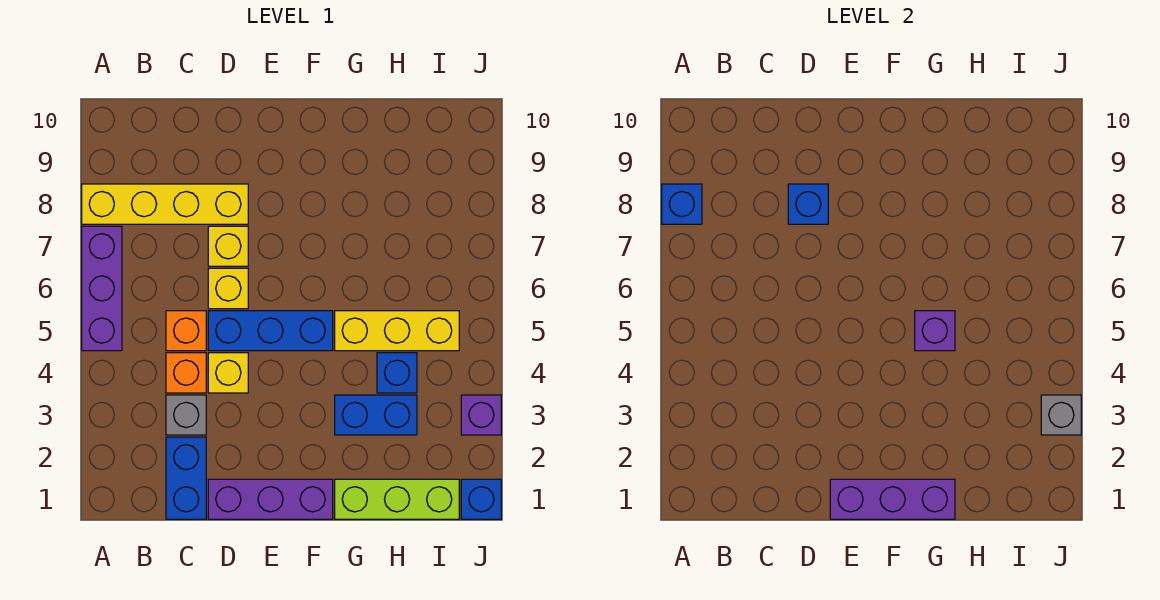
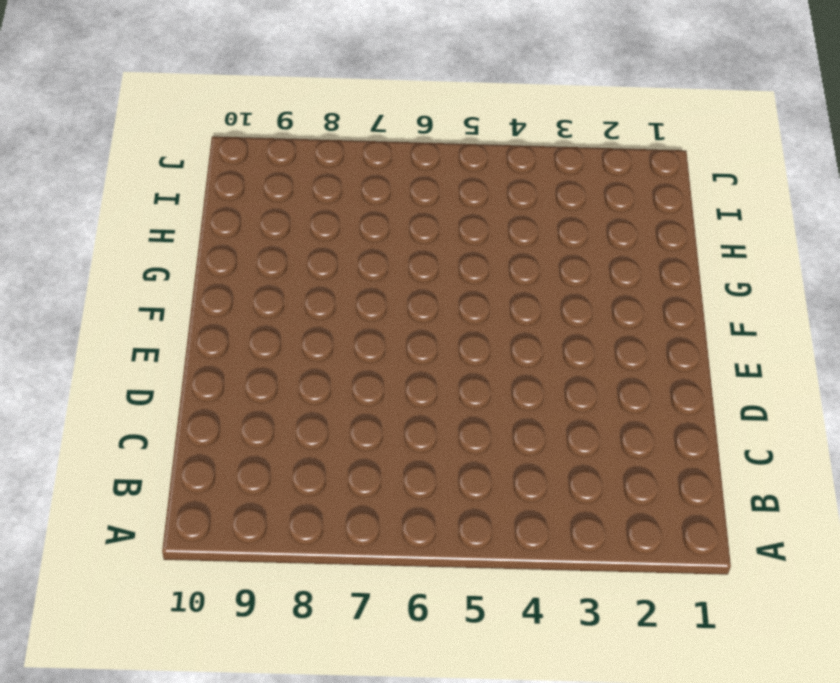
none -> purple 1x3 brick [82,226,122,351]
none -> yellow 1x4 brick [82,184,248,224]
none -> blue 1x2 brick [166,437,206,519]

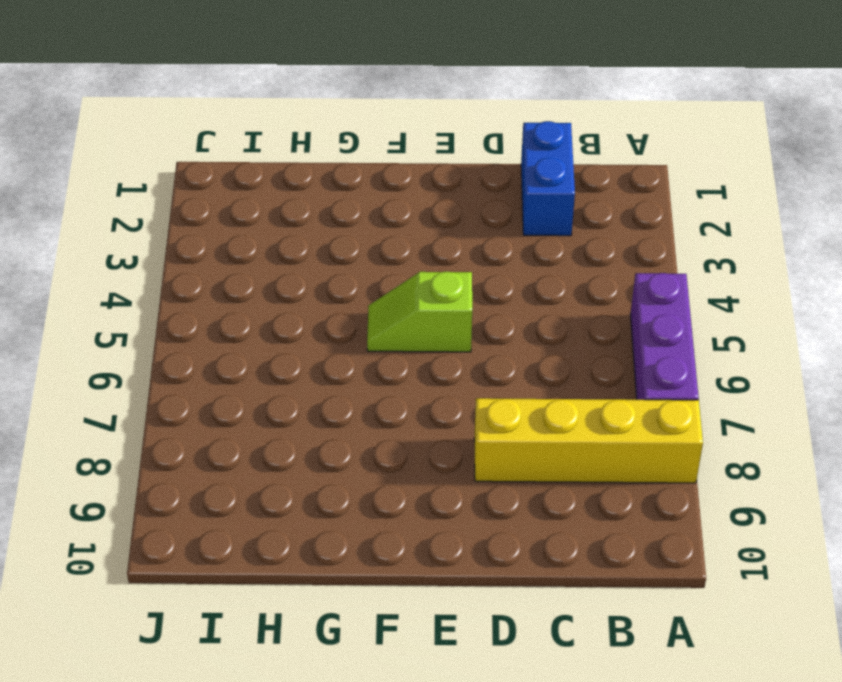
lime 1x2 slope [367,272,472,352] -> blue 1x3 brick [208,311,333,351]
none -> grey 1x1 brick [166,395,206,435]
none -> orange 1x1 brick [166,353,206,393]
none -> orange 1x1 brick [166,311,206,351]

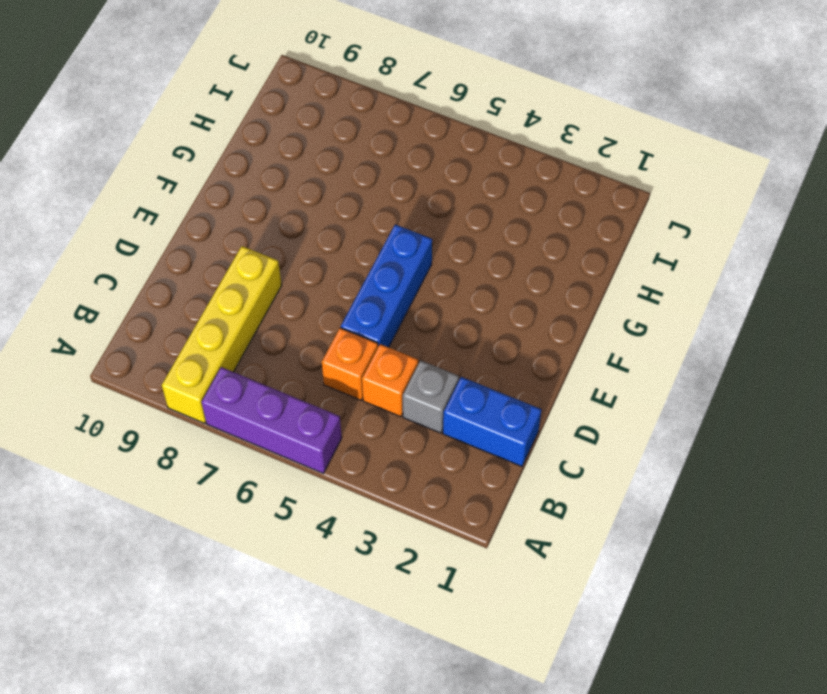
none -> purple 1x3 brick [208,479,333,519]
none -> yellow 1x1 brick [208,353,248,393]
none -> yellow 1x1 brick [208,268,248,309]

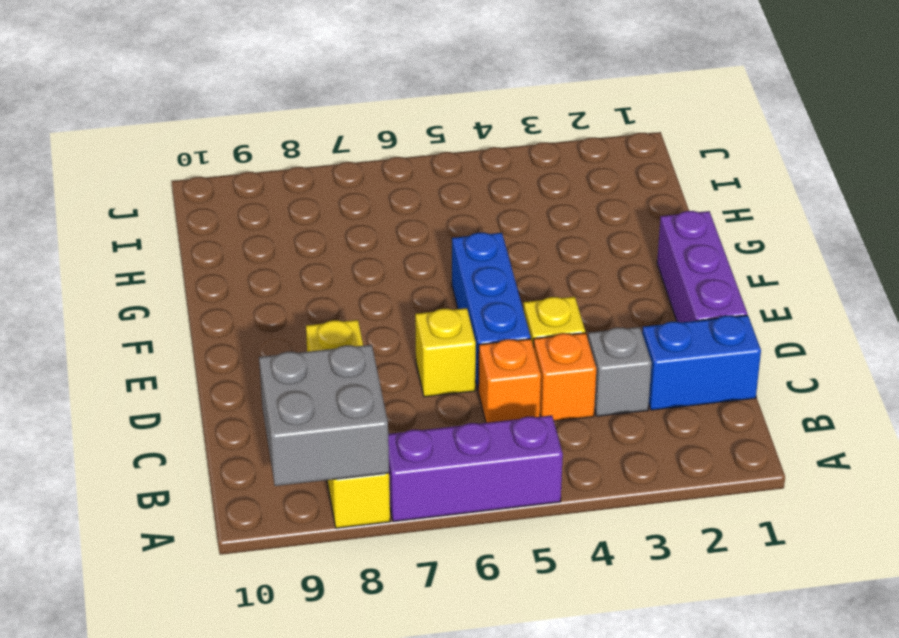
grey 2x2 brick [259,345,389,486] -> blue 1x1 brick [662,184,702,224]
none -> yellow 1x1 brick [208,226,248,266]
none -> lime 1x3 brick [335,479,459,519]
none -> blue 1x2 brick [335,395,417,435]

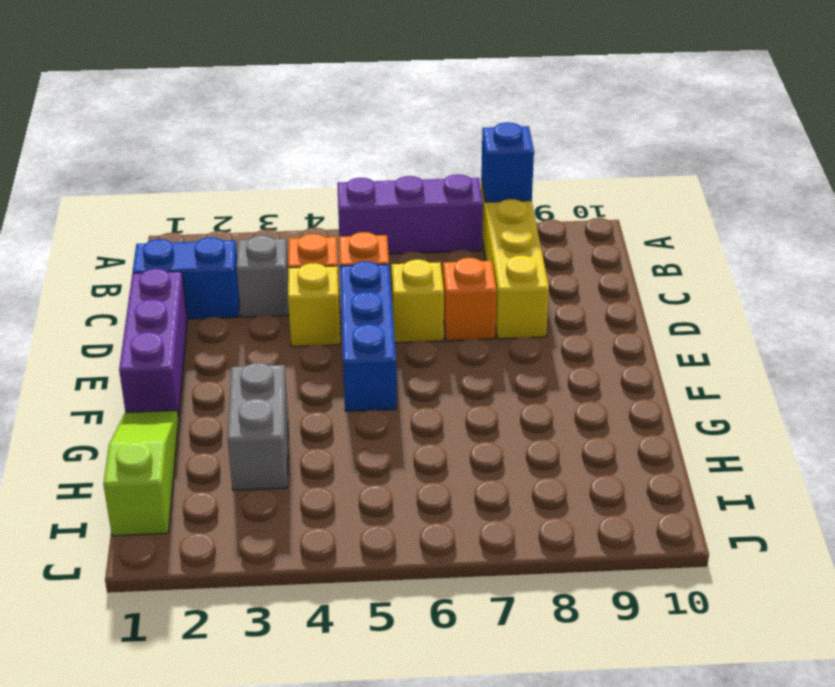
orange 1x1 brick [443,258,497,341] -> yellow 1x1 brick [208,226,248,266]
lime 1x3 slope [103,411,179,536] -> lime 1x3 brick [335,479,459,519]
grey 1x2 brick [228,363,288,490] -> blue 1x2 brick [335,395,417,435]
none -> yellow 1x3 brick [335,311,459,351]
none -> blue 1x1 brick [377,353,417,393]
none -> blue 1x1 brick [461,479,501,519]

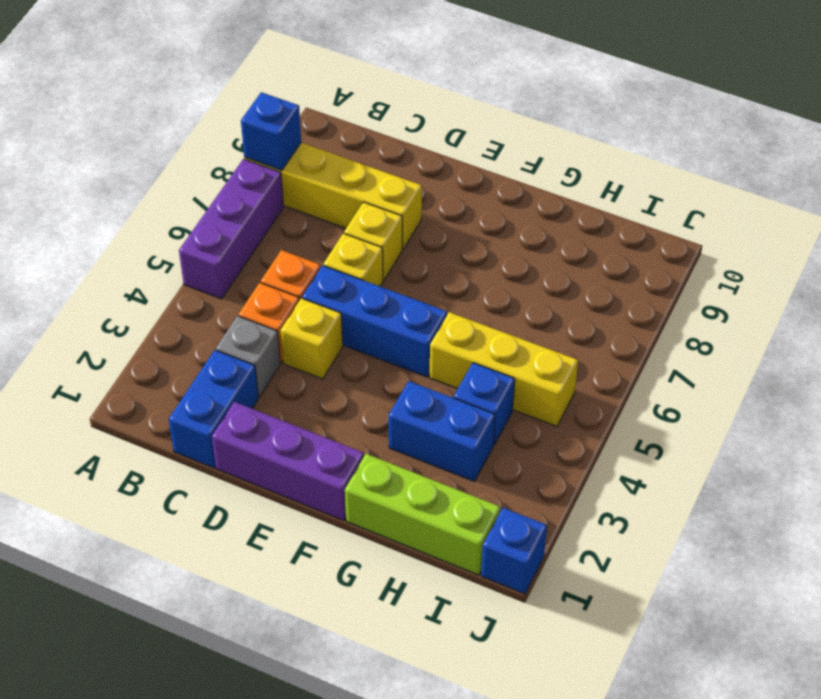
none -> purple 1x1 brick [461,395,501,435]
none -> blue 1x1 brick [788,184,828,224]
none -> purple 1x3 brick [830,479,955,519]

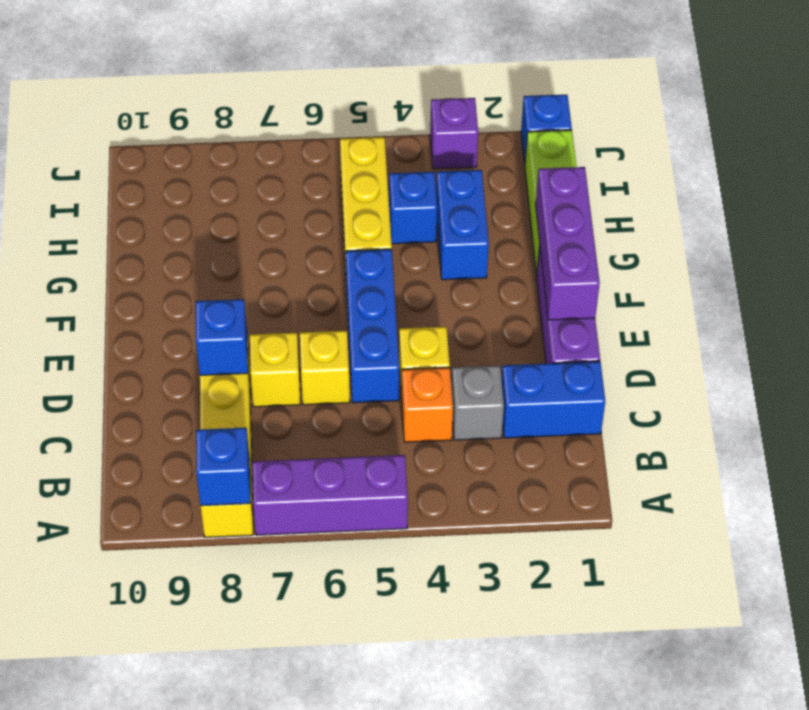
none -> orange 1x1 brick [166,311,206,351]
none -> purple 1x1 brick [915,311,955,351]
none -> grey 1x1 brick [1041,395,1081,435]

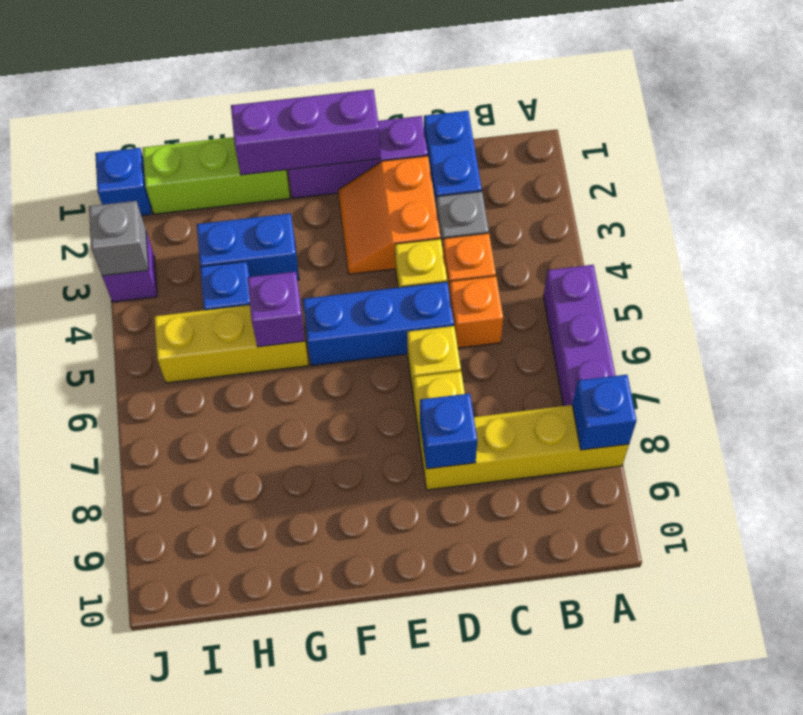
orange 2x2 slope [338,156,441,274] -> none

